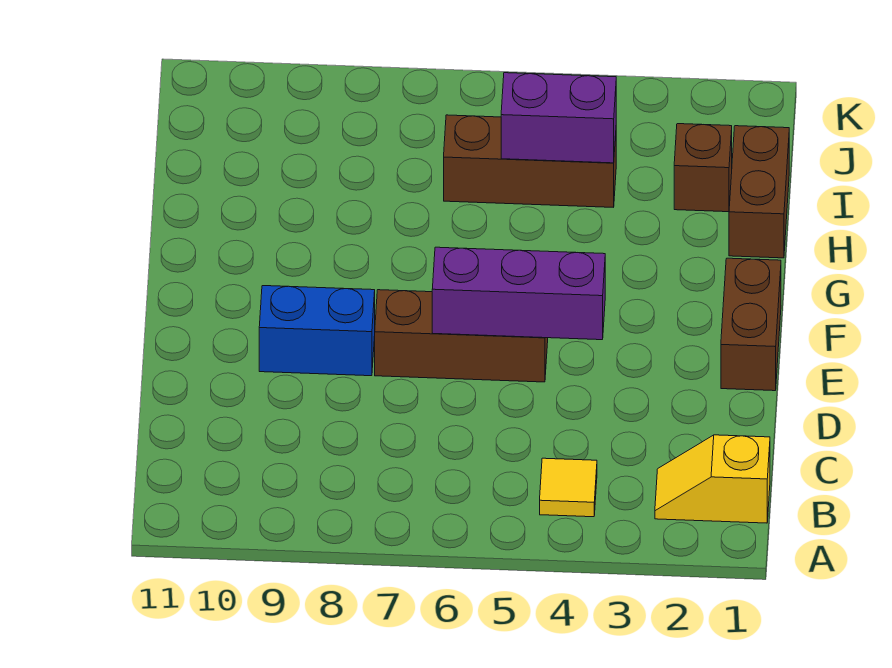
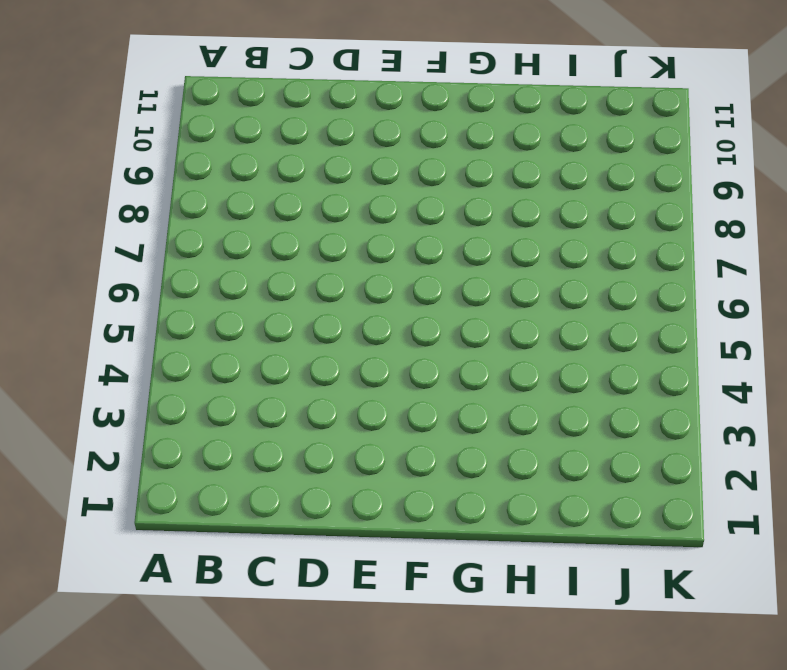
none -> yellow 1x2 slope [655,435,770,523]
none -> yellow 1x1 tile [540,458,597,517]

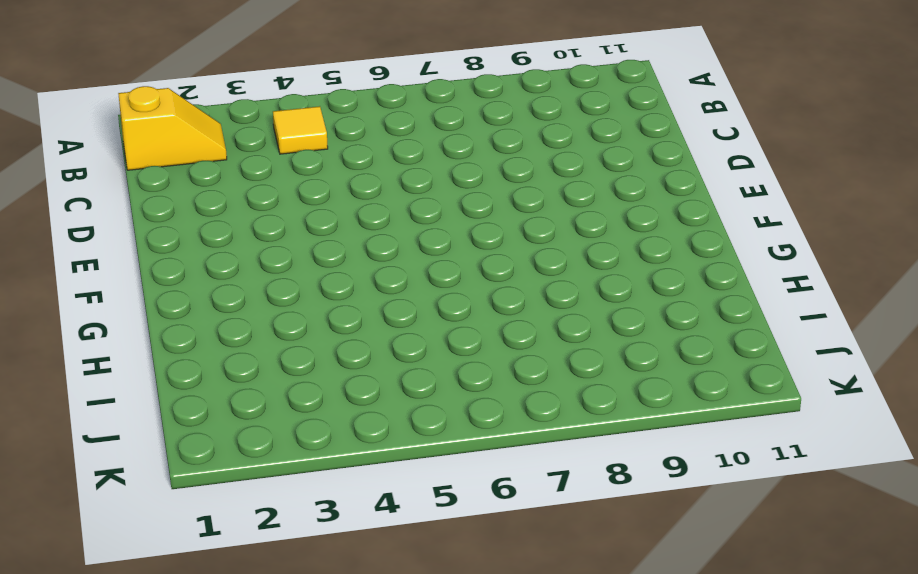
none -> brown 1x2 brick [721,258,781,391]
none -> brown 1x3 brick [375,290,548,382]

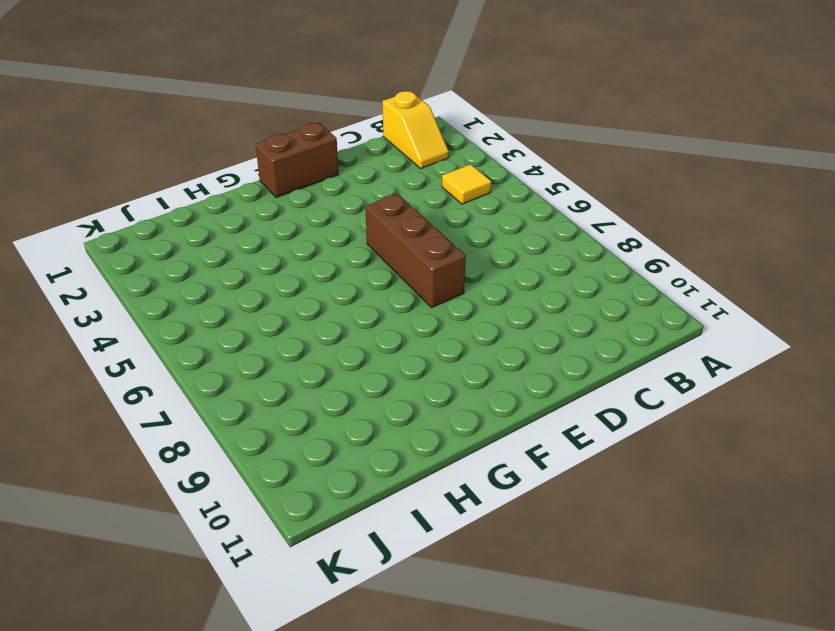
none -> blue 1x2 brick [259,286,375,376]
none -> brown 1x2 brick [729,126,789,258]

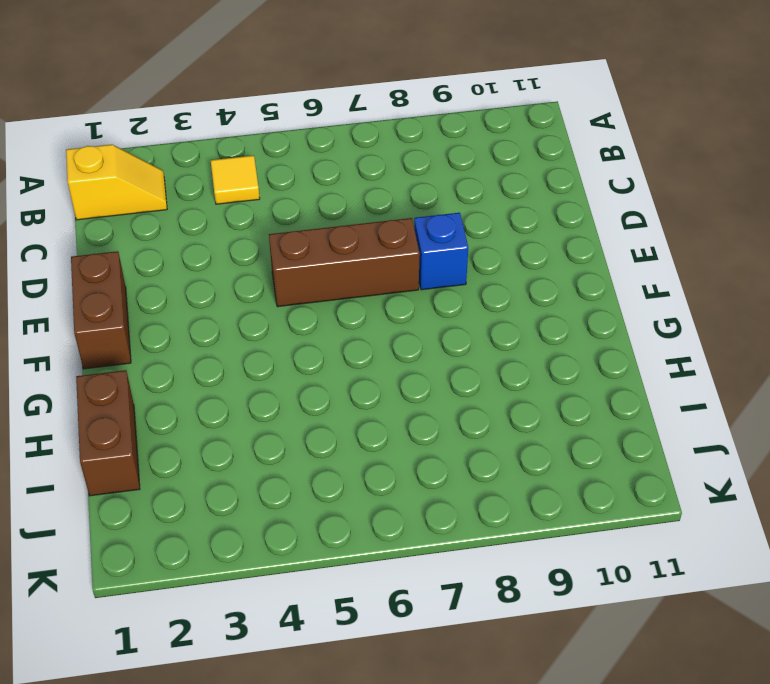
blue 1x1 brick [414,213,468,290] -> blue 1x2 brick [259,286,375,376]
none -> brown 1x1 brick [674,124,732,212]
none -> brown 1x3 brick [444,115,616,207]

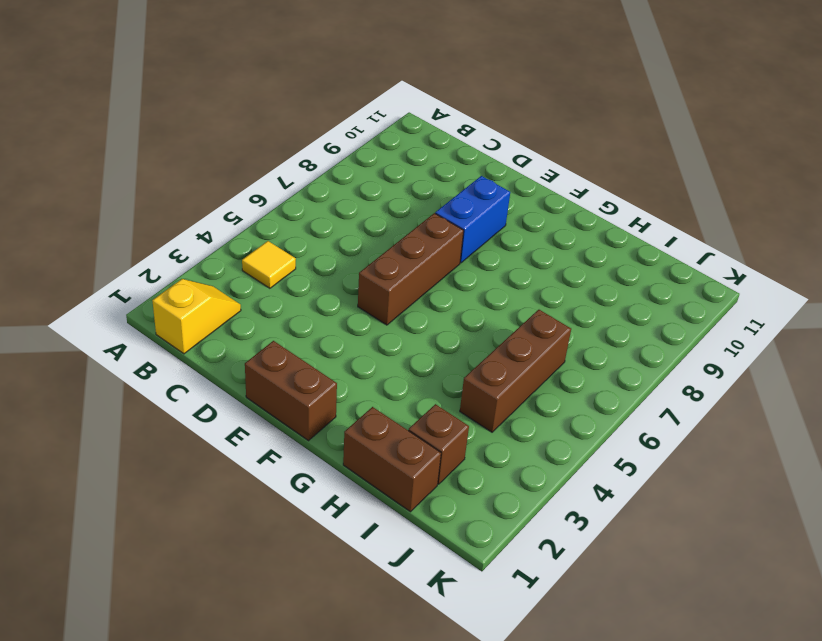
none -> purple 1x3 brick [432,247,605,340]
none -> purple 1x2 brick [501,73,616,163]

